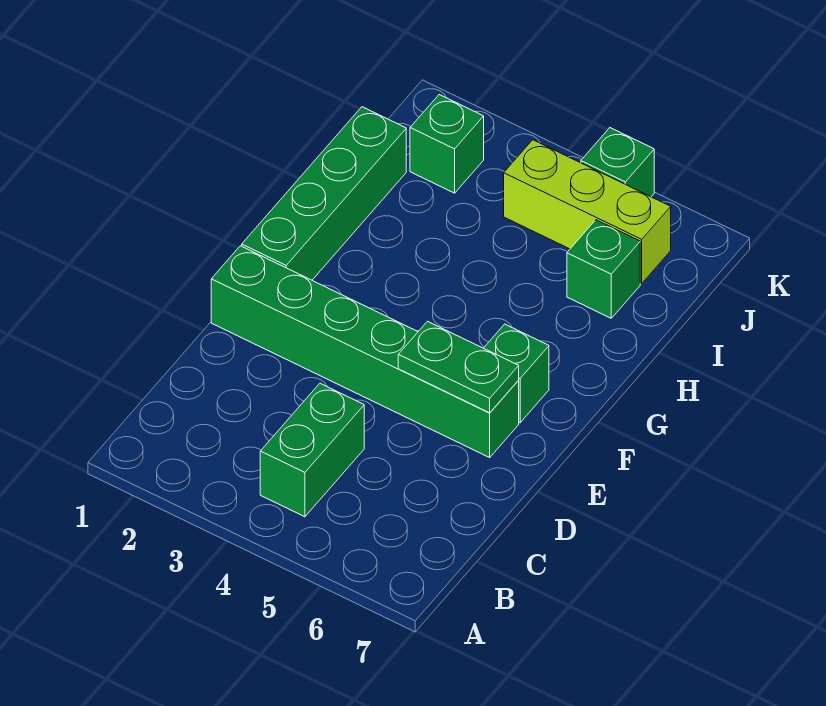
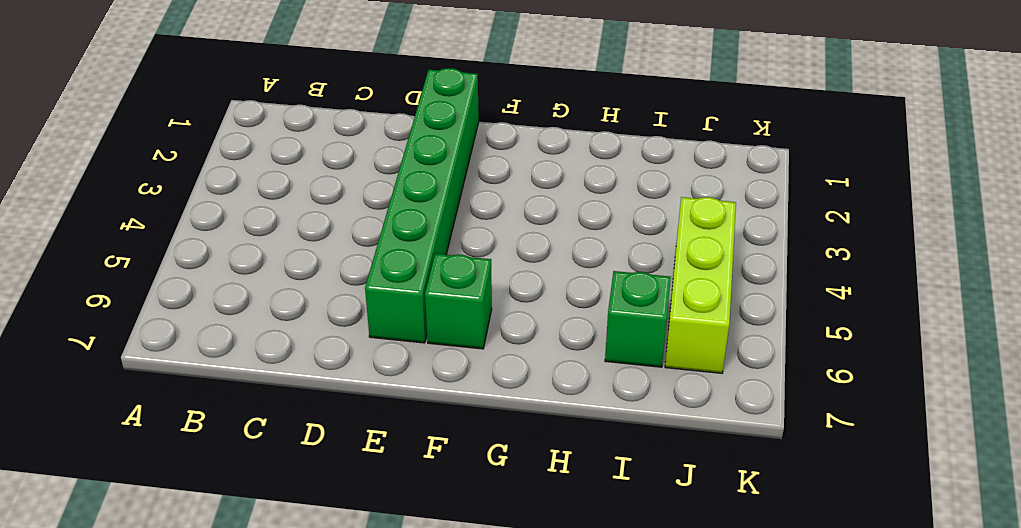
none -> green 1x2 brick [260,383,364,517]
none -> green 1x4 brick [242,107,406,280]

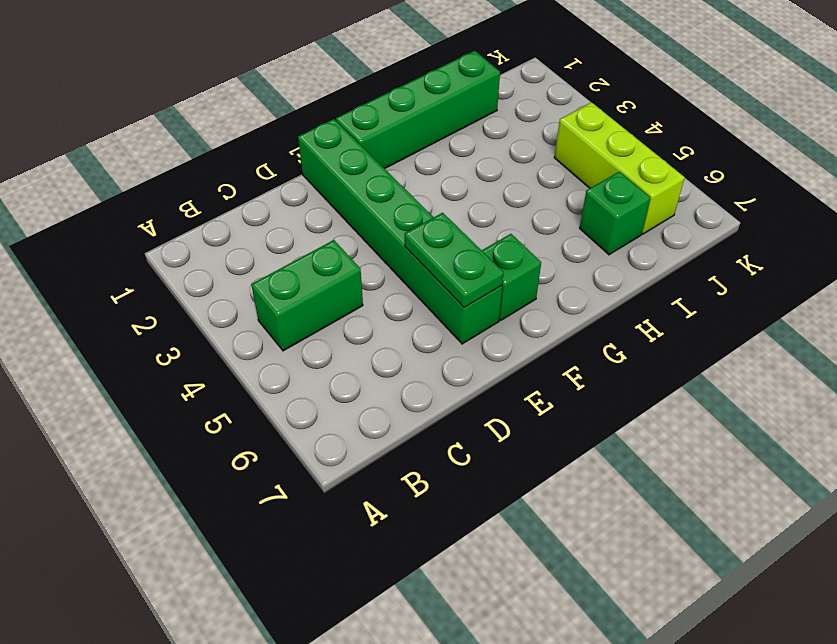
none -> green 1x1 brick [410,95,484,193]
none -> green 1x1 brick [581,128,654,197]

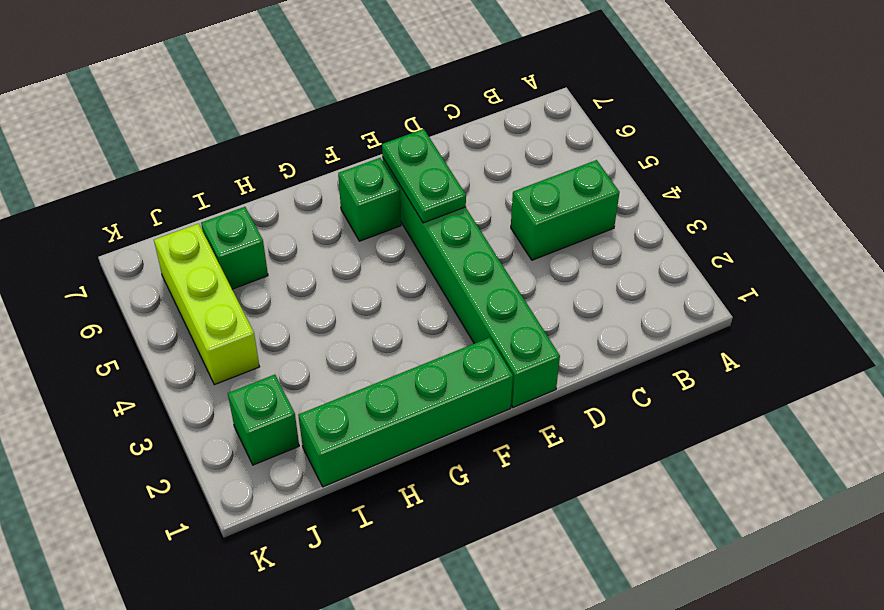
none -> green 1x1 brick [581,128,654,197]

